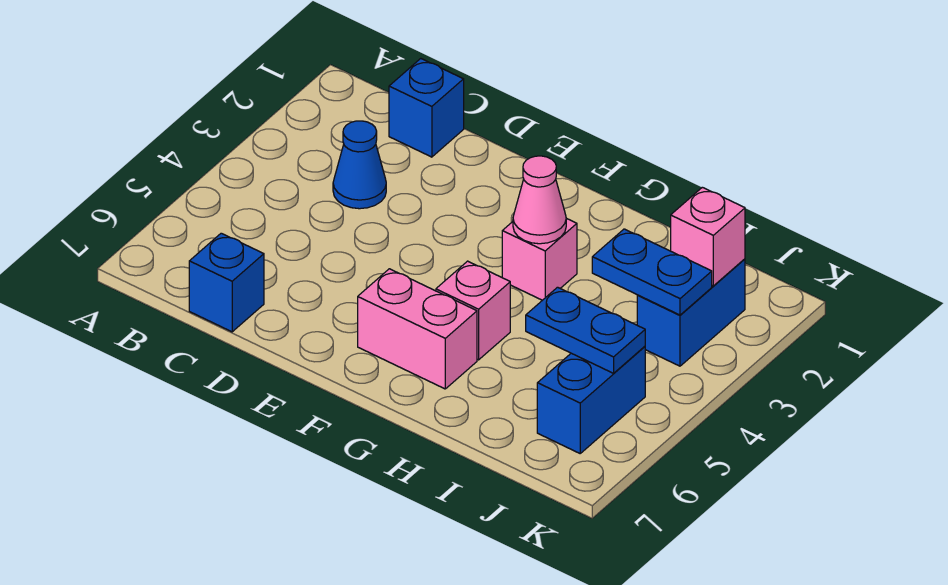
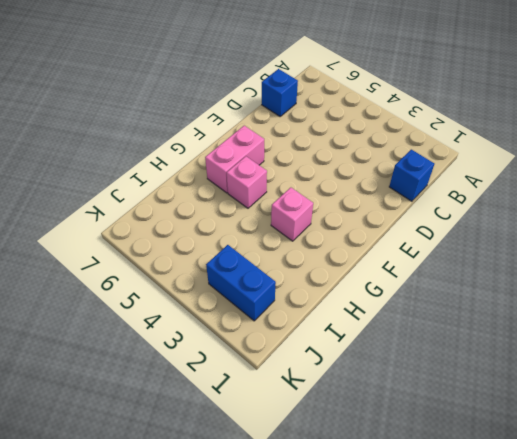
none -> blue 1x1 cone [333,121,386,209]
none -> blue 1x2 brick [537,346,645,453]
none -> pink 1x1 cone [513,156,566,244]

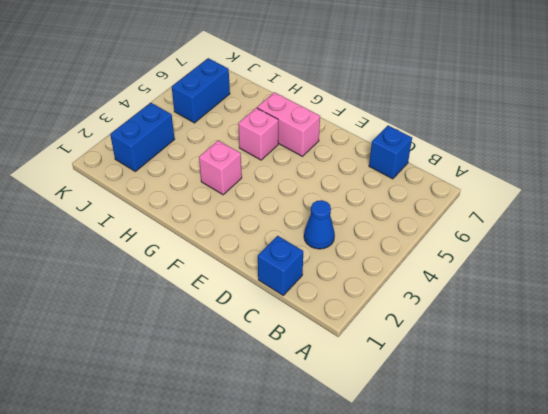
none -> pink 1x1 cone [513,156,566,244]
none -> blue 1x2 plate [592,229,712,315]
none -> blue 1x2 plate [526,287,645,373]

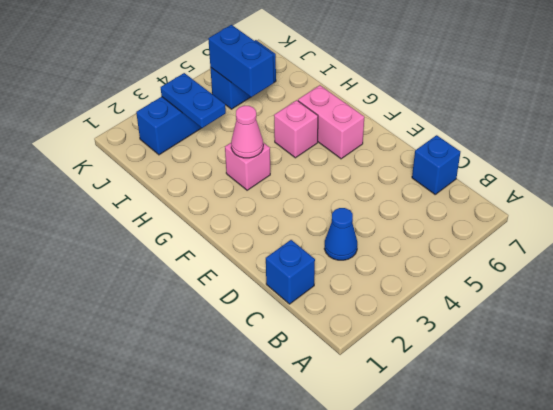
blue 1x2 brick [208,25,274,97] -> blue 1x2 plate [526,287,645,373]
none -> pink 1x1 brick [671,187,745,286]

